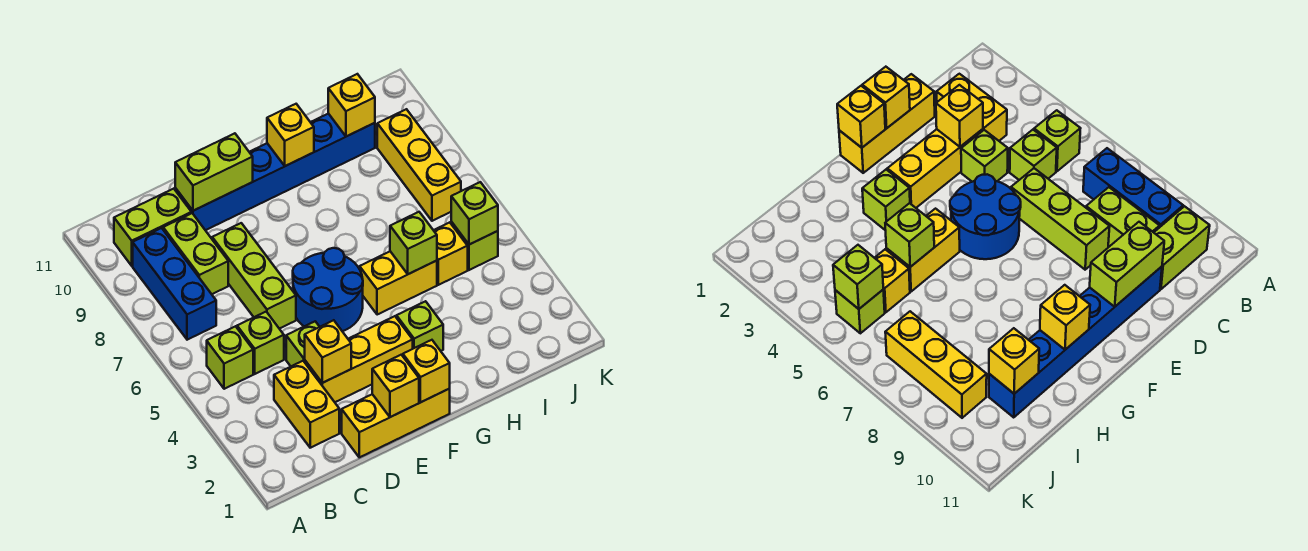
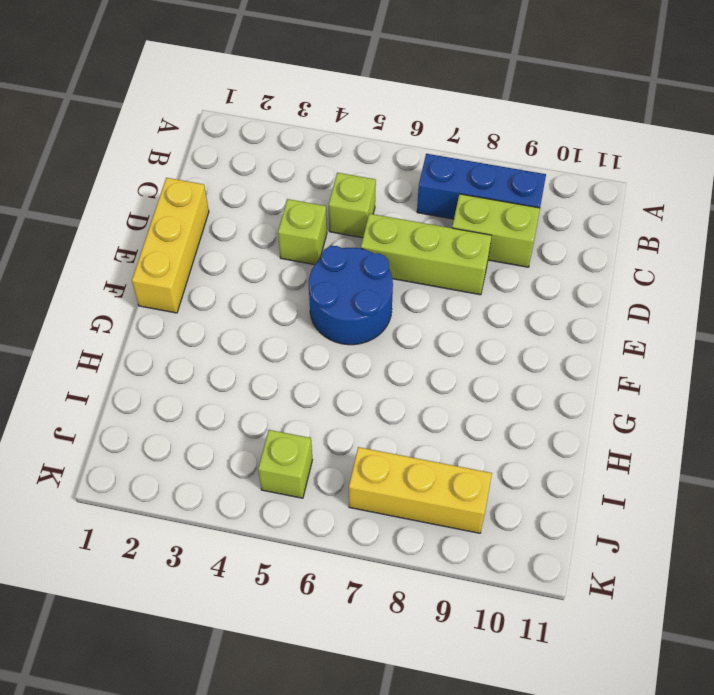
none -> lime 1x1 brick [207,326,253,389]
none -> lime 1x2 brick [114,189,191,266]
none -> yellow 1x2 brick [274,361,339,448]

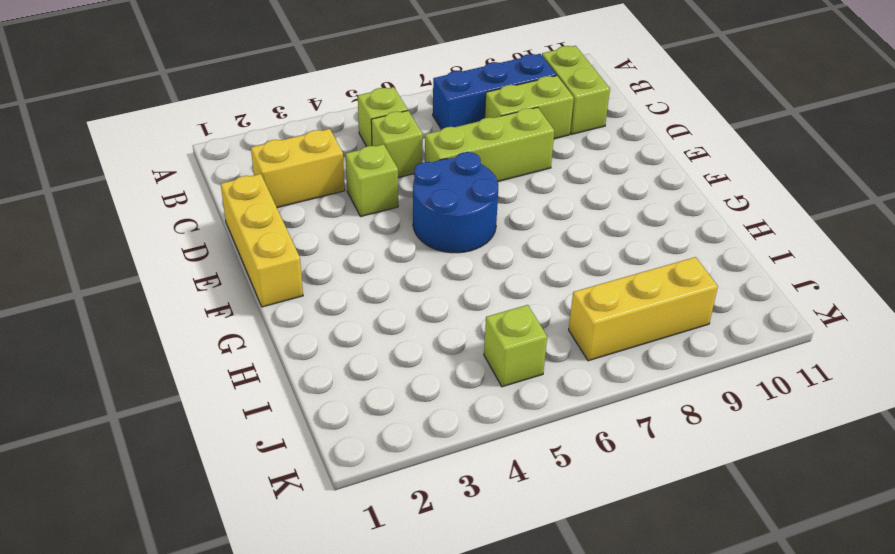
none -> yellow 1x3 brick [305,316,413,402]
none -> blue 1x6 brick [175,114,375,230]
none -> lime 1x1 brick [397,301,443,351]

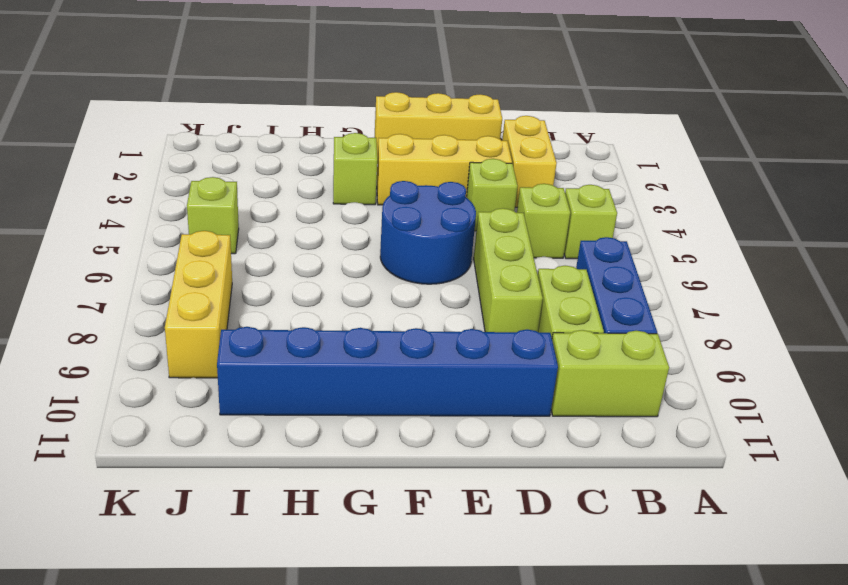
none -> yellow 1x2 brick [360,251,437,315]
none -> yellow 1x1 brick [434,222,468,285]
none -> yellow 1x1 brick [305,320,351,383]

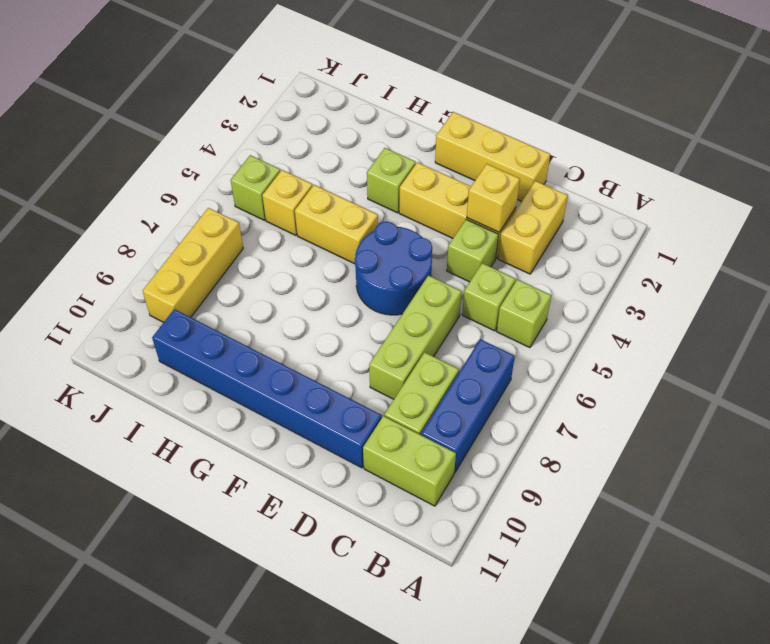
none -> lime 1x2 brick [175,133,253,211]
none -> yellow 1x1 brick [372,355,419,417]
none -> yellow 1x1 brick [403,340,450,402]

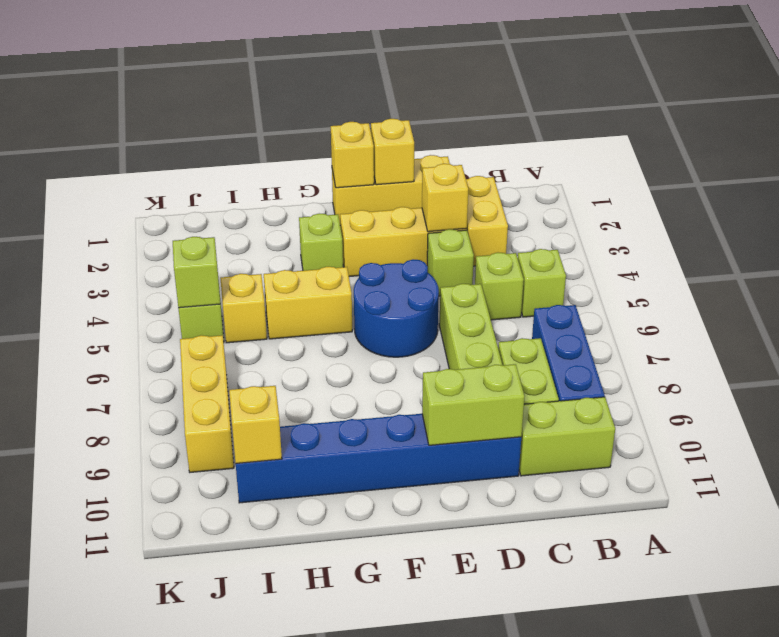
none -> yellow 1x1 brick [267,104,314,166]
none -> lime 1x1 brick [390,212,437,274]

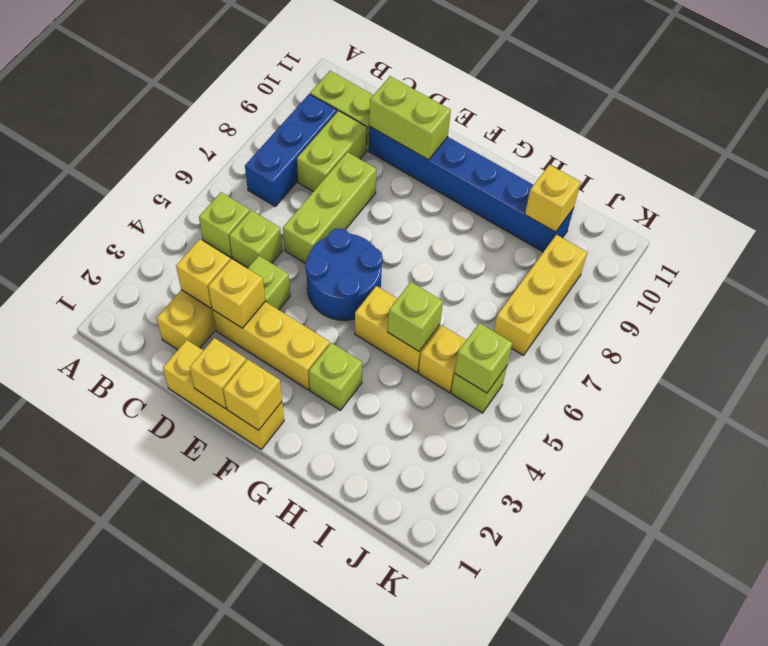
yellow 1x1 brick [176,239,230,308] -> yellow 1x1 brick moved to [267,104,314,166]

